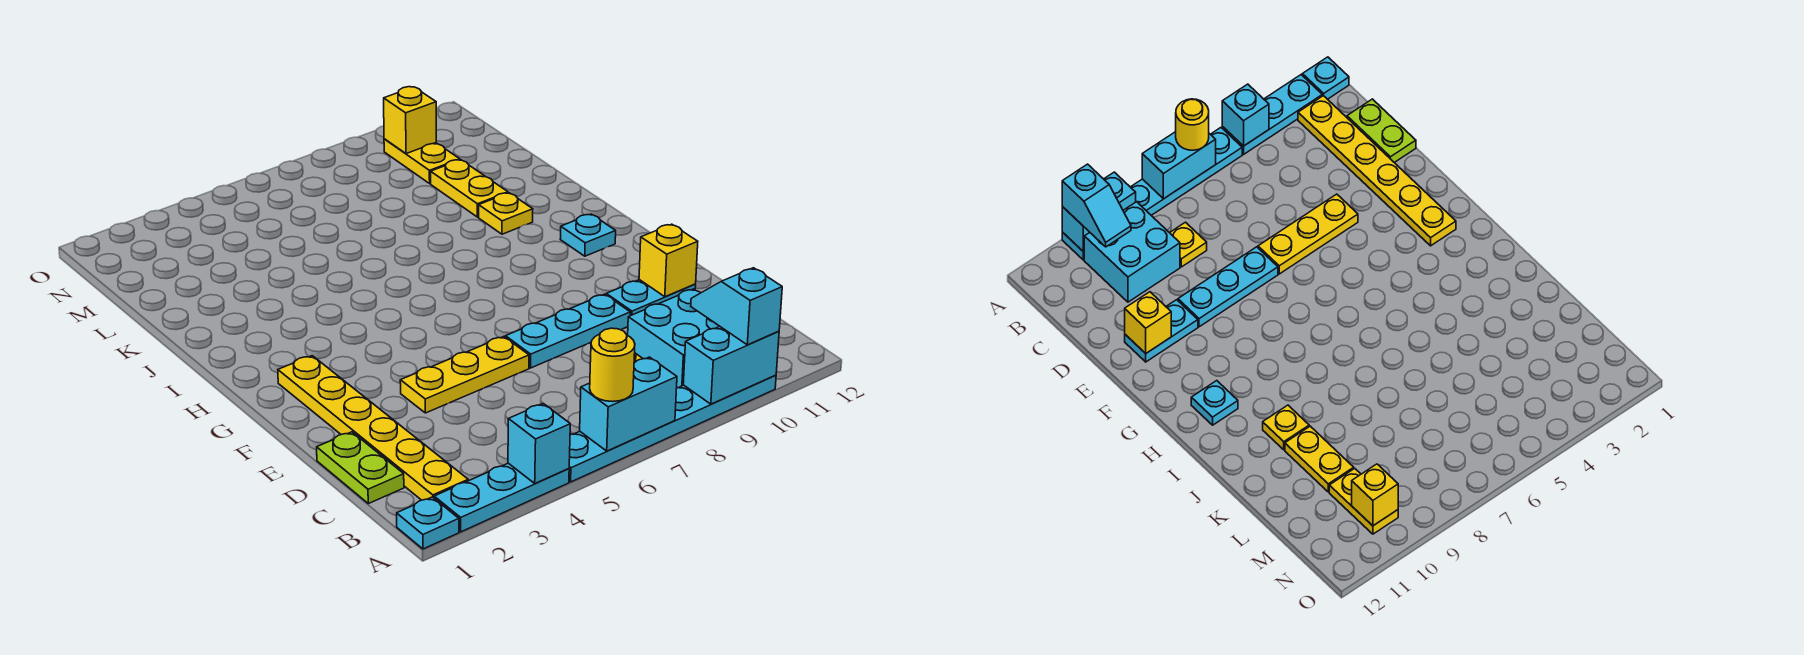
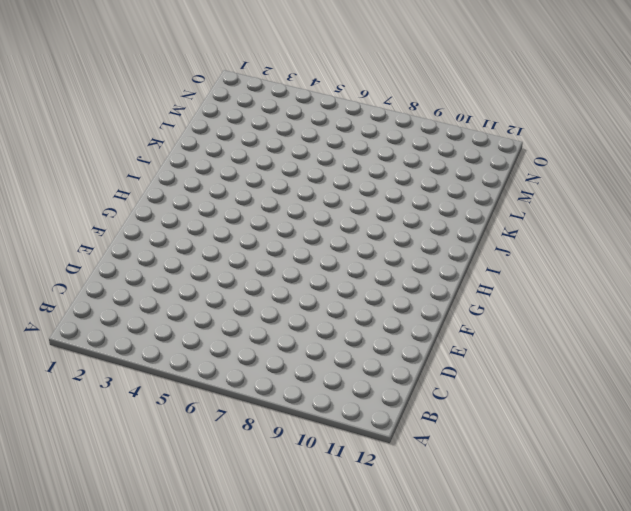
none -> cyan 1x1 plate [397,497,459,549]
none -> cyan 1x3 plate [434,463,569,532]
none -> cyan 1x6 plate [569,375,776,482]

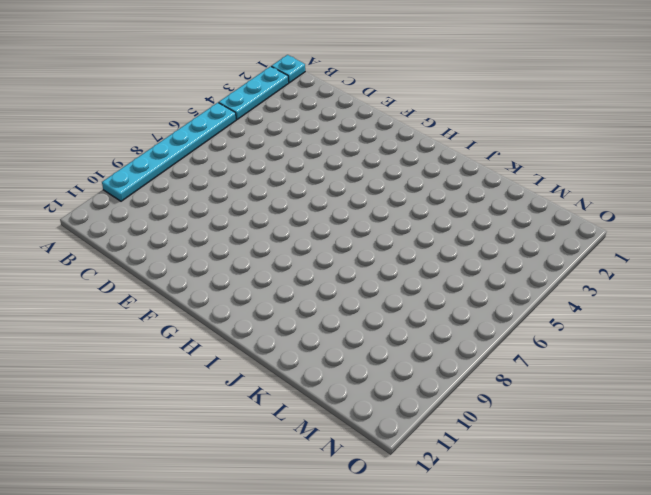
none -> yellow 1x6 plate [278,356,468,500]
none -> cyan 2x2 brick [628,289,720,388]
none -> lime 1x2 plate [317,432,404,504]

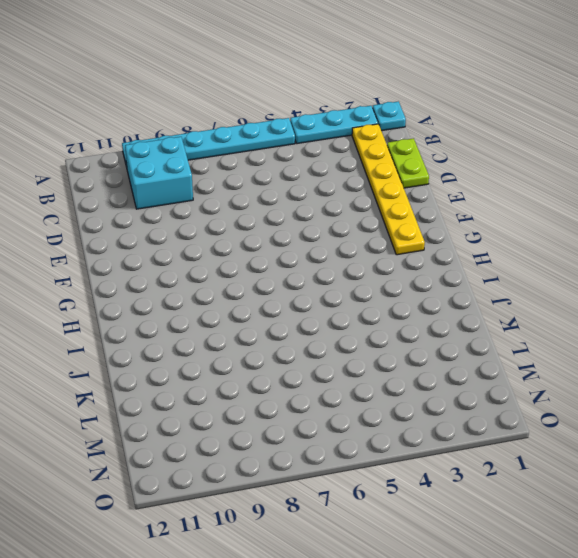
none -> yellow 1x1 plate [1170,222,1207,267]
none -> yellow 1x3 plate [400,337,529,413]
none -> cyan 1x3 plate [505,294,630,368]

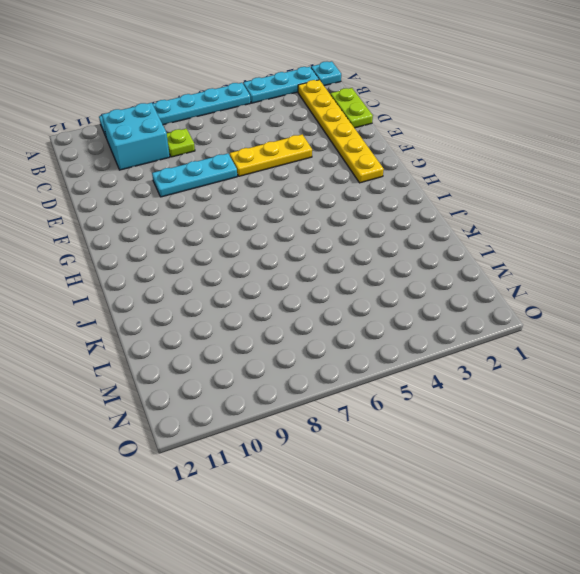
lime 1x1 plate [167,129,195,157] -> yellow 1x1 plate [1170,222,1207,267]
none -> cyan 1x2 plate [606,280,696,316]
none -> cyan 1x1 plate [560,214,616,256]
none -> yellow 1x1 plate [479,193,533,234]

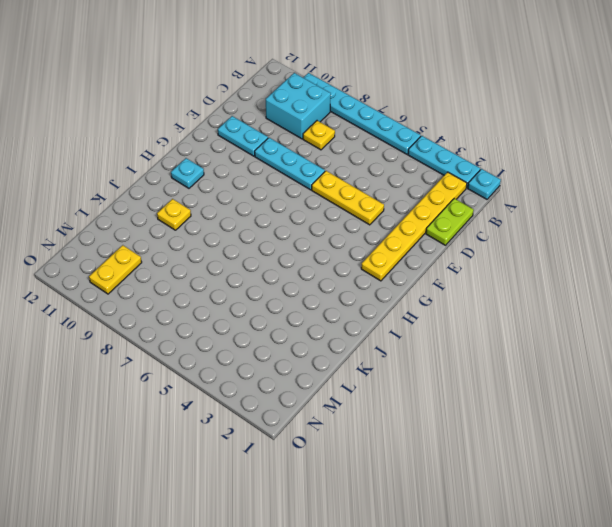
none -> yellow 1x2 plate [431,160,508,217]
none -> cyan 1x1 brick [508,404,570,483]
none -> cyan 1x2 brick [580,357,677,451]

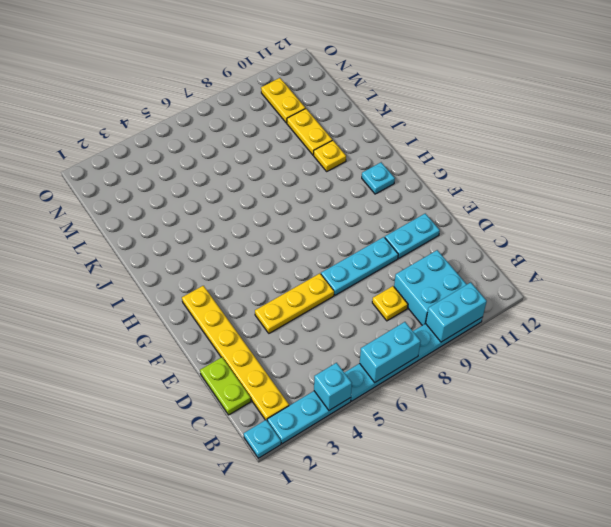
none -> yellow 1x1 brick [639,224,698,297]
none -> yellow 1x1 brick [384,87,436,154]
none -> yellow 1x1 round brick [590,328,635,402]

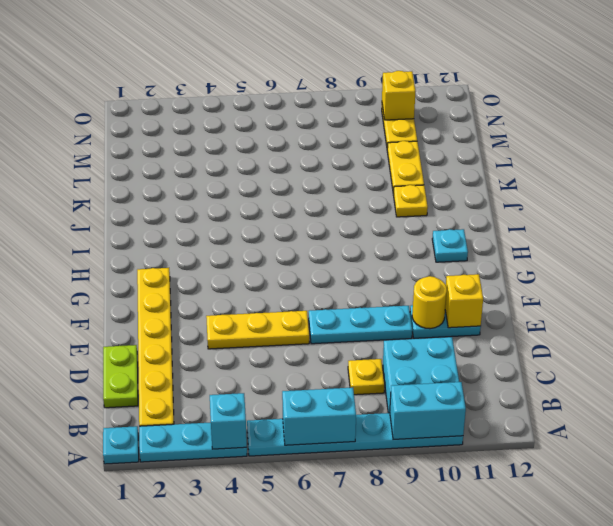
yellow 1x1 round brick [412,276,447,329] -> yellow 1x1 round brick moved to [590,328,635,402]
none -> cyan 1x2 slope [691,268,782,345]

